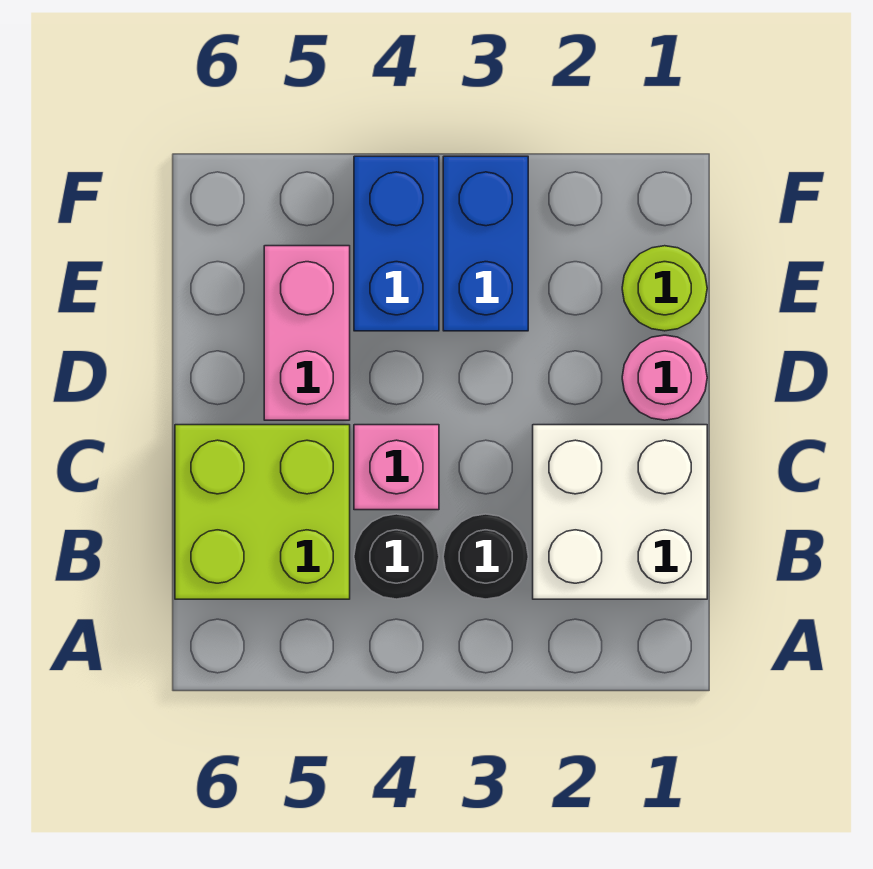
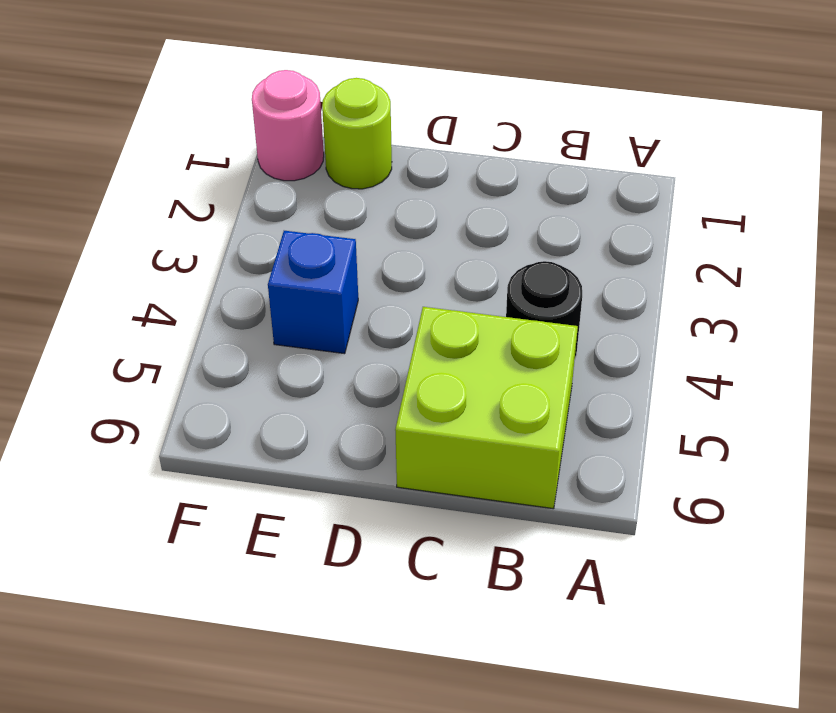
blue 1x1 brick [268,231,358,354] -> blue 1x2 brick [354,156,439,331]
pink 1x1 round brick [252,70,324,181] -> pink 1x1 round brick moved to [622,335,707,420]
none -> white 2x2 brick [533,425,707,599]
none -> black 1x1 round brick [443,514,528,599]

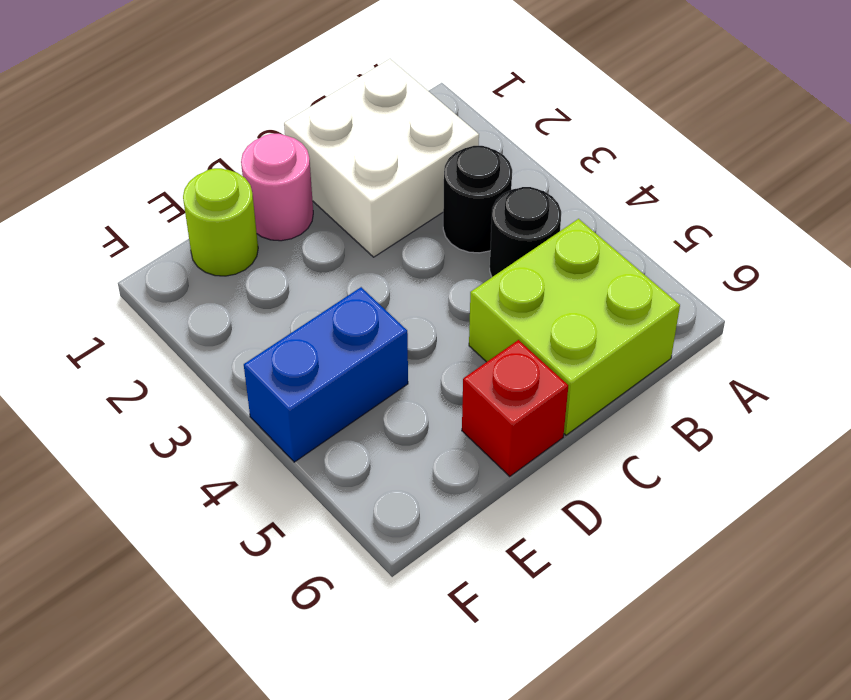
red 1x1 brick [462,340,568,476] -> none
none -> pink 1x1 brick [354,425,439,510]
none -> pink 1x2 brick [264,246,350,420]

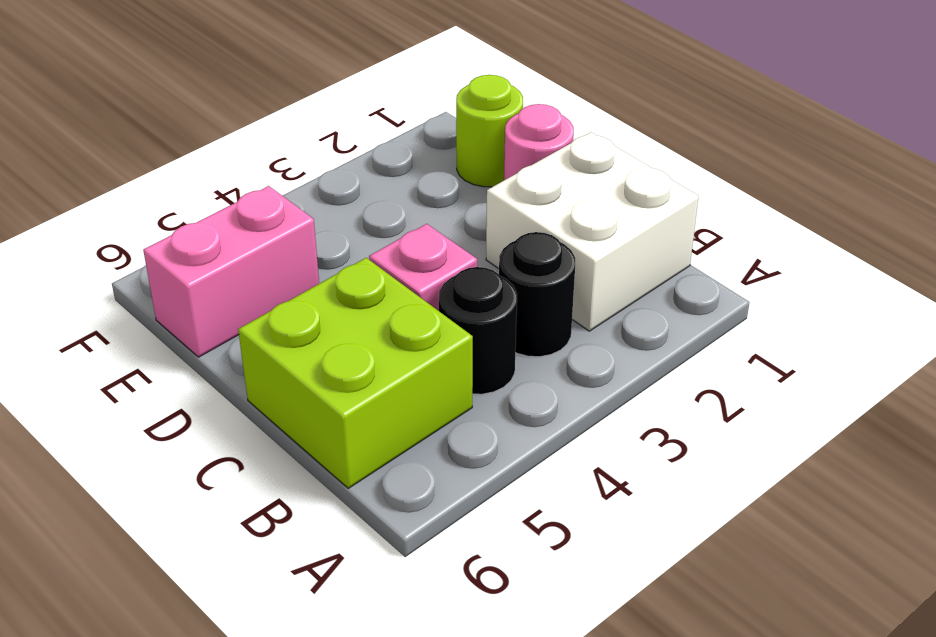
pink 1x2 brick [143,186,319,357] -> pink 1x2 brick turned to [264,246,350,420]
none -> blue 1x2 brick [443,156,528,331]
none -> blue 1x2 brick [354,156,439,331]

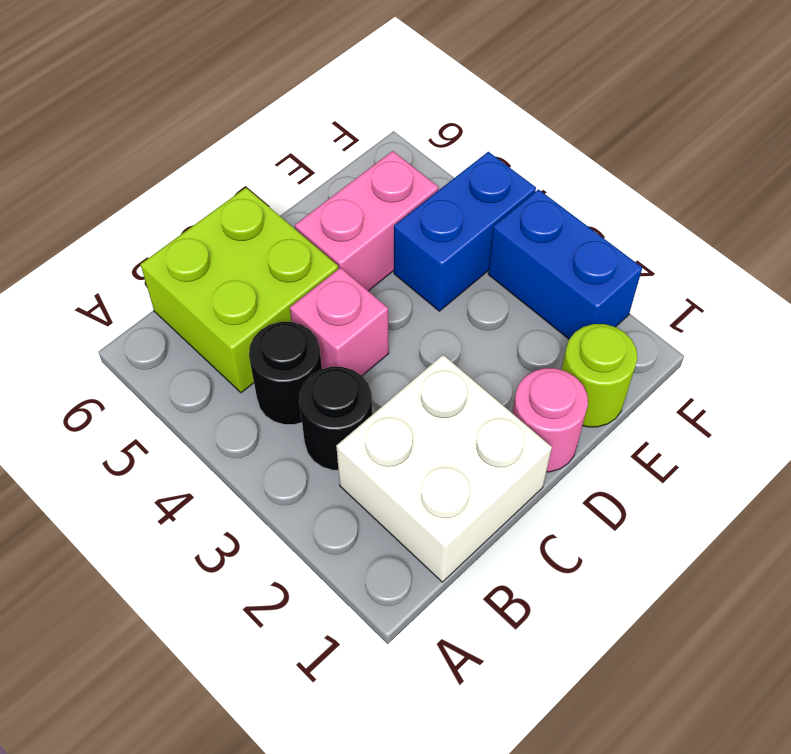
blue 1x2 brick [488,190,642,339] -> blue 1x2 brick turned to [443,156,528,331]

